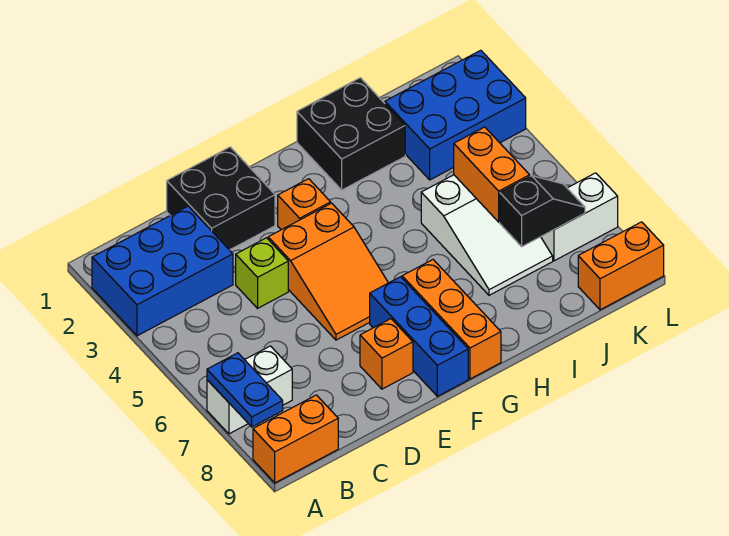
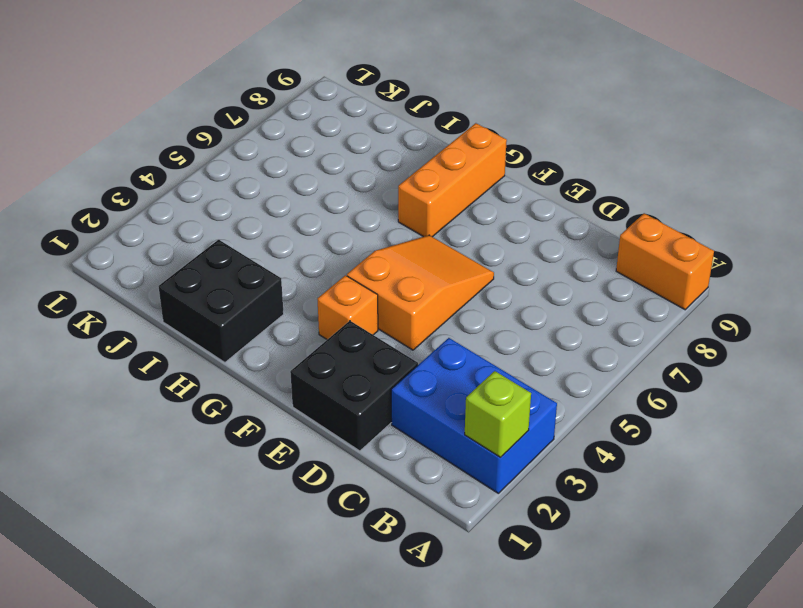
lime 1x1 brick [465,371,531,458] -> lime 1x1 brick moved to [236,238,288,308]
none -> white 1x2 brick [207,346,292,434]
none -> orange 1x1 brick [360,319,413,389]
none -> blue 1x3 brick [370,277,468,396]

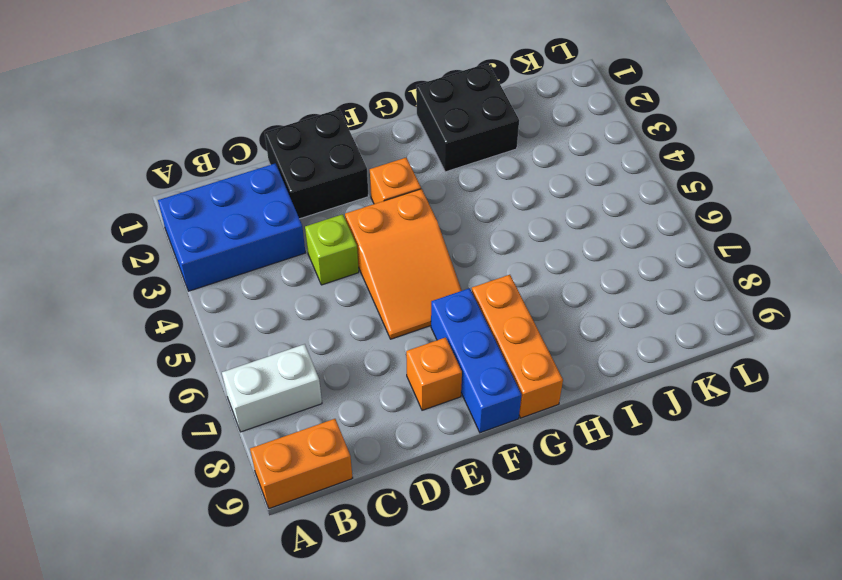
none -> white 2x3 slope [421,175,553,295]
none -> blue 2x3 brick [385,50,526,180]
none -> white 1x2 brick [541,173,618,261]

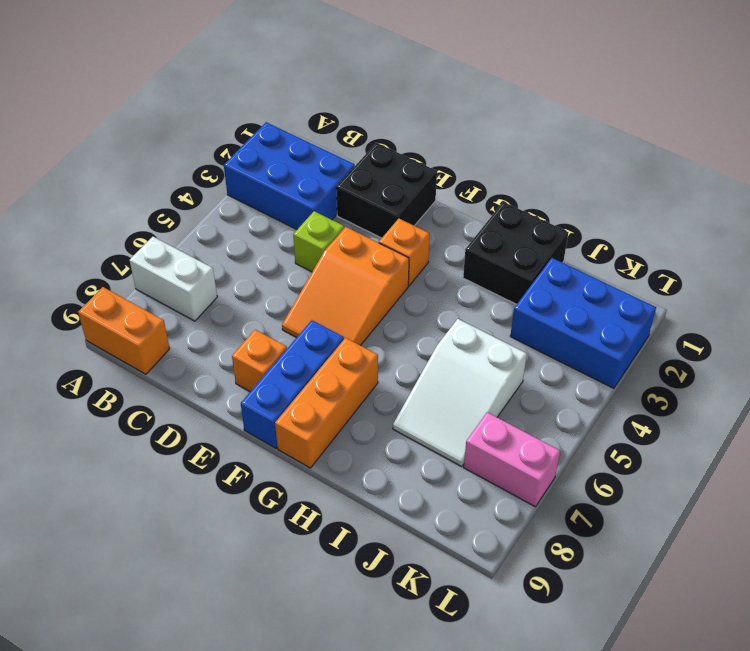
pink 1x2 brick [464,412,560,507] -> white 1x2 brick [541,173,618,261]
none -> orange 1x2 brick [578,222,664,310]
none -> blue 1x2 plate [207,353,283,427]
none -> orange 1x2 brick [454,127,530,222]

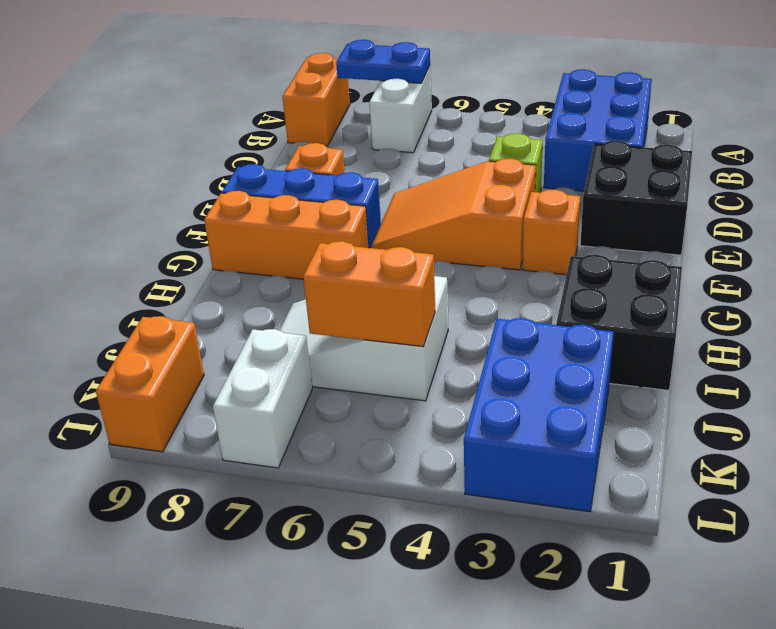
none -> black 1x2 slope [500,176,585,246]

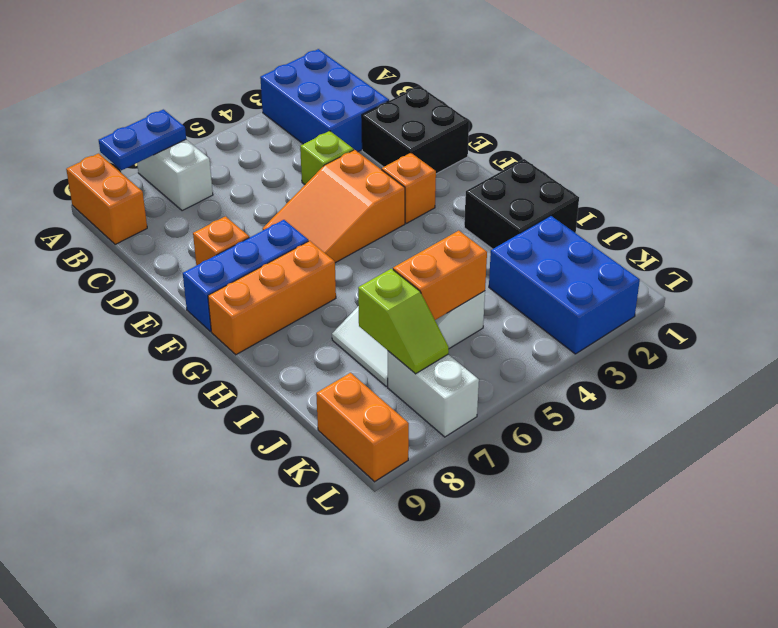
lime 1x2 slope [358,269,449,374] -> black 1x2 slope [500,176,585,246]

